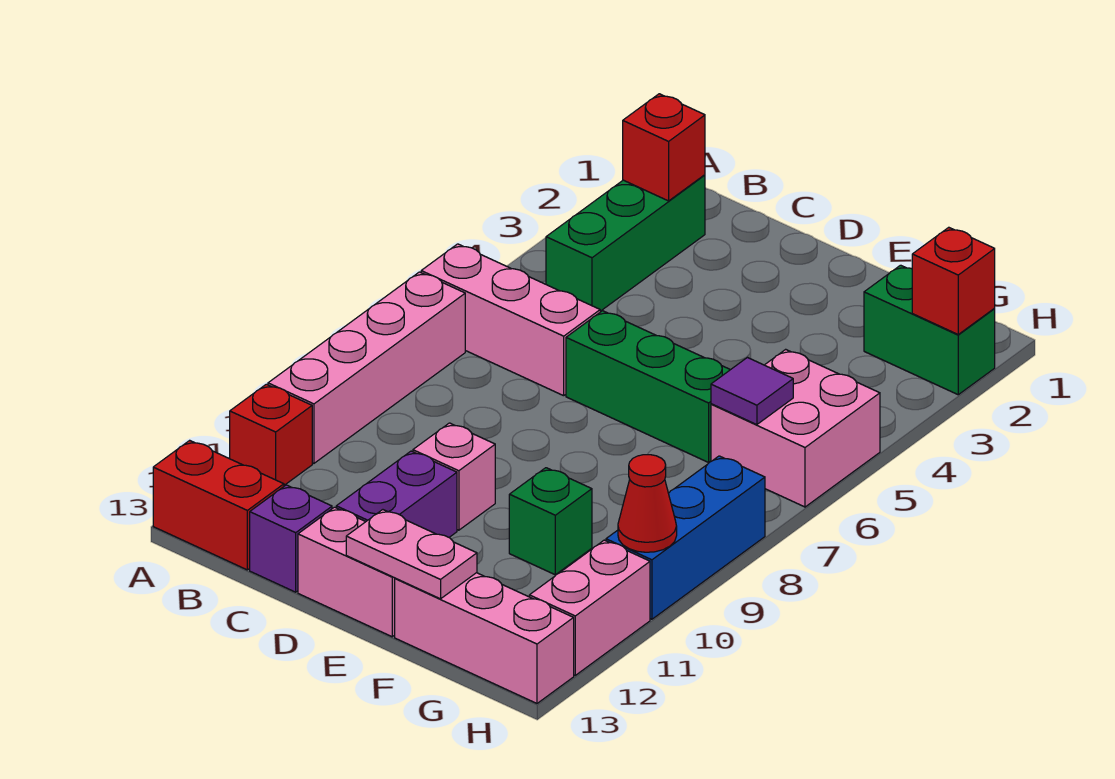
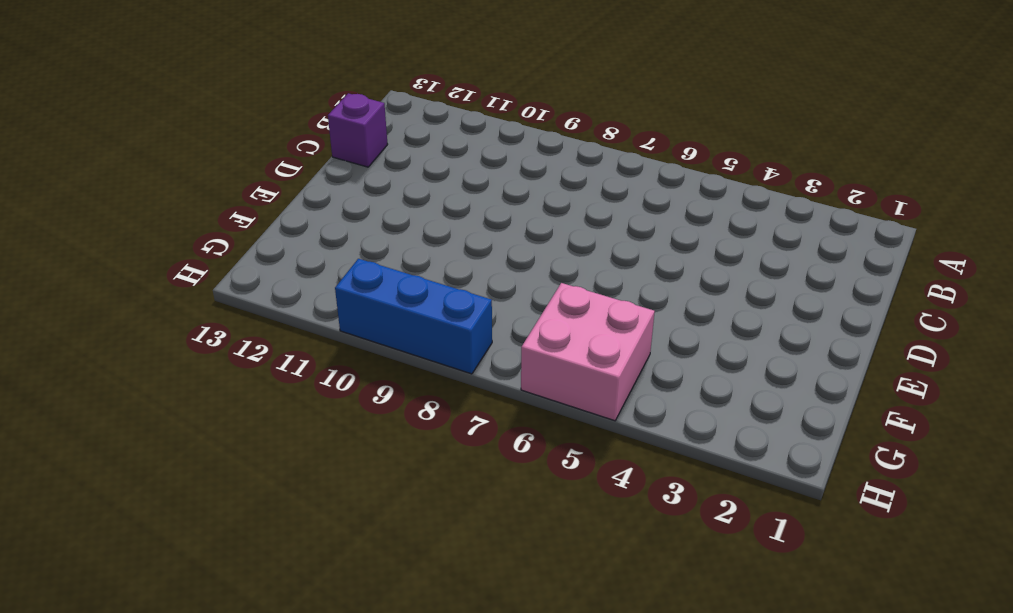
none -> pink 1x3 brick [421,244,600,396]
none -> pink 1x4 brick [268,272,465,463]
none -> red 1x1 brick [230,384,312,485]

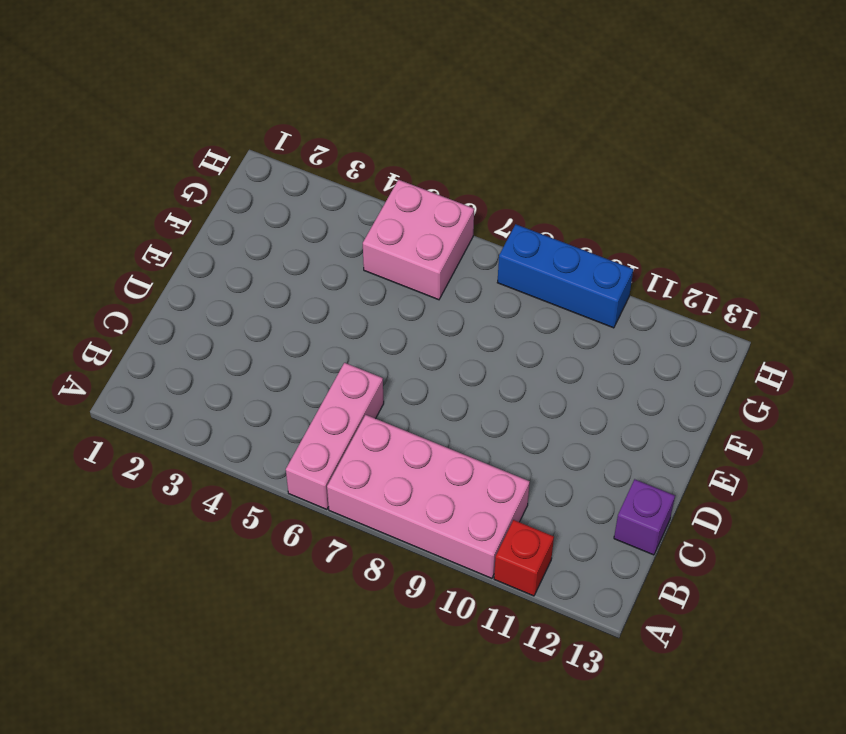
pink 2x4 brick [327,415,530,578] -> pink 1x4 brick [268,272,465,463]
none -> red 1x2 brick [153,440,284,570]
none -> green 1x3 brick [546,175,705,311]
none -> green 1x3 brick [566,311,730,462]

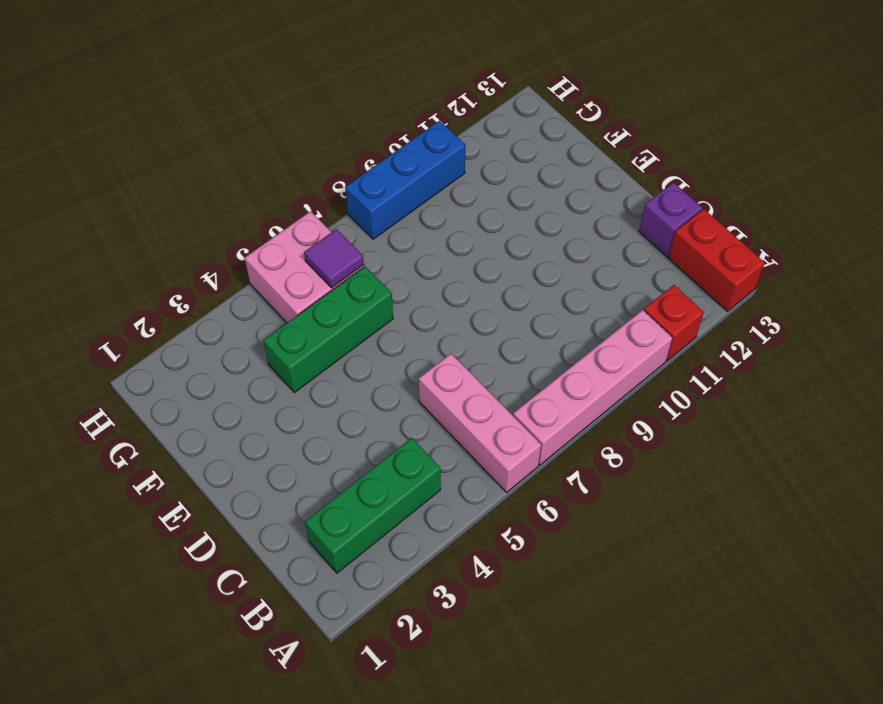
green 1x3 brick [263,267,393,392] -> green 1x3 brick turned to [566,311,730,462]
none -> pink 1x1 brick [413,423,495,530]
none -> purple 1x2 brick [336,451,457,537]
none -> pink 1x2 brick [298,507,395,637]

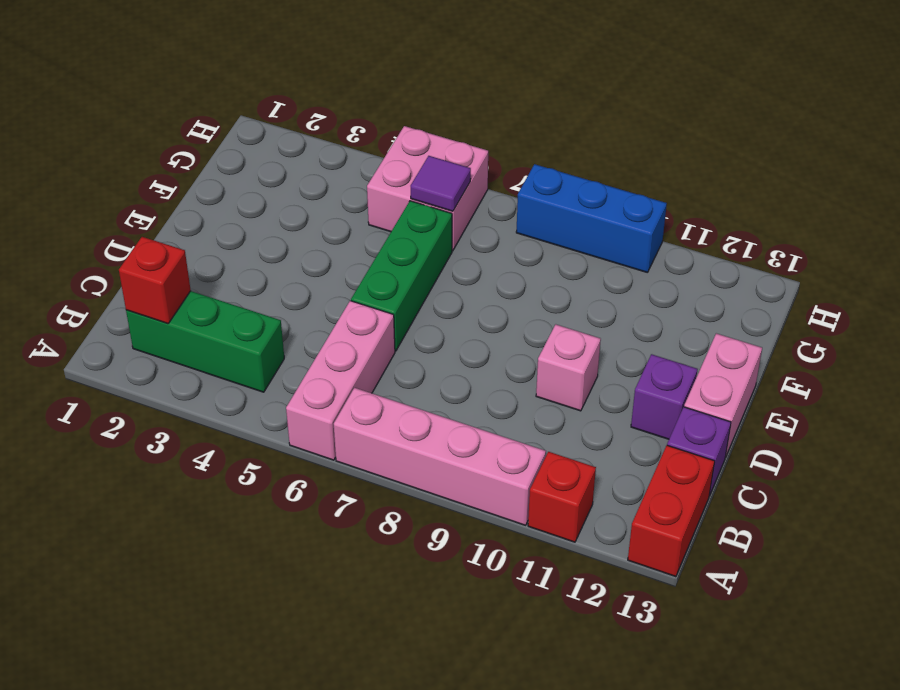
purple 1x1 brick [631,354,698,439] -> purple 1x2 brick [336,451,457,537]
none -> green 1x1 brick [509,468,592,575]
none -> pink 1x3 brick [395,573,574,703]
none -> green 1x2 brick [864,265,995,395]

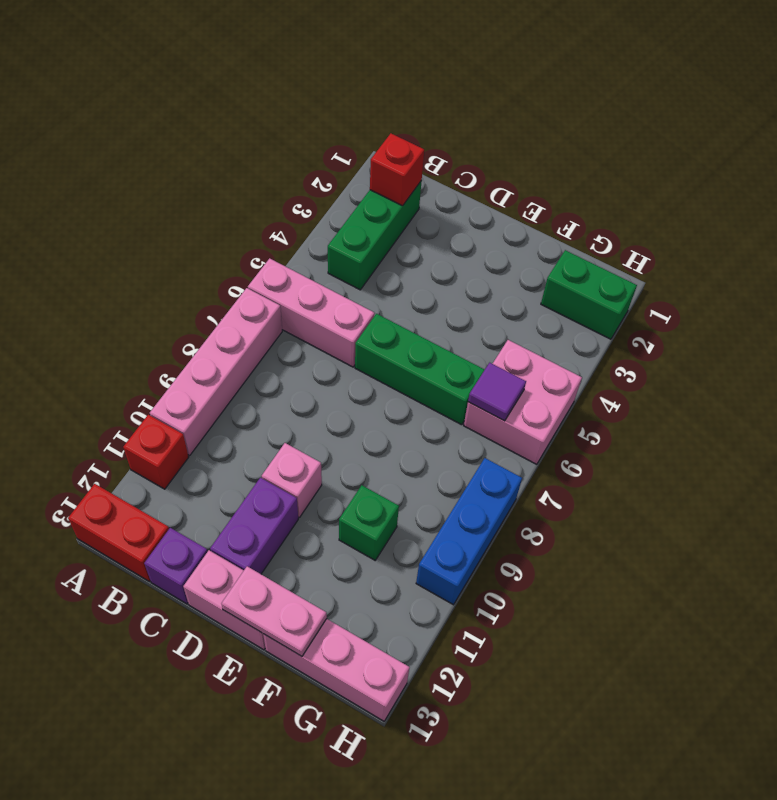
none -> pink 1x2 brick [529,540,650,675]
none -> red 1x1 brick [912,227,995,334]
none -> red 1x1 cone [618,455,677,552]

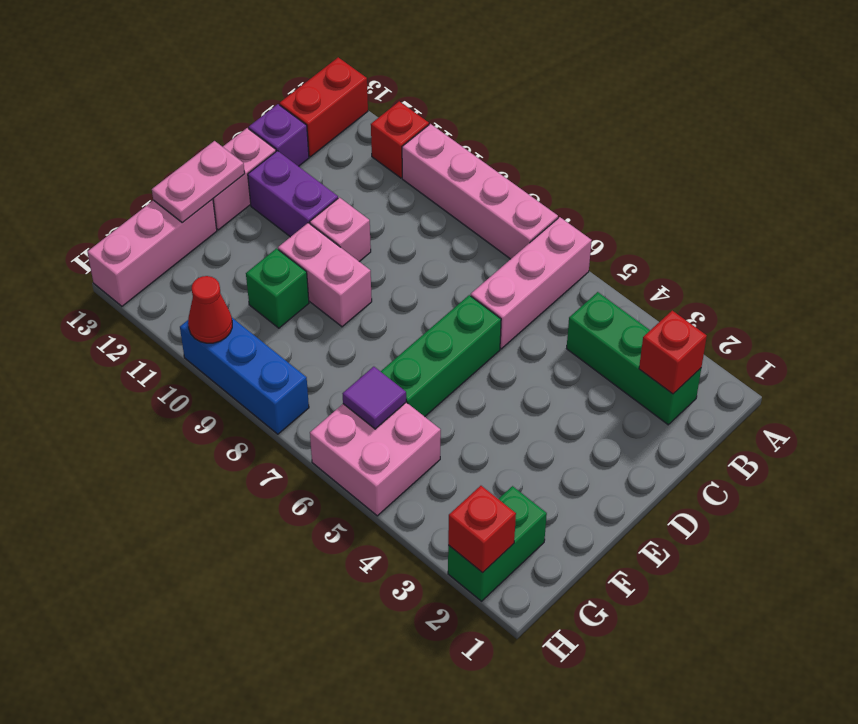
pink 1x2 brick [278,223,372,327] -> pink 1x2 brick moved to [529,540,650,675]

